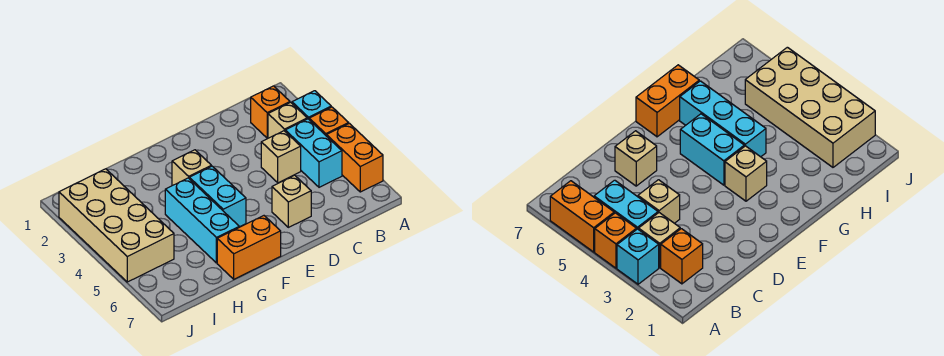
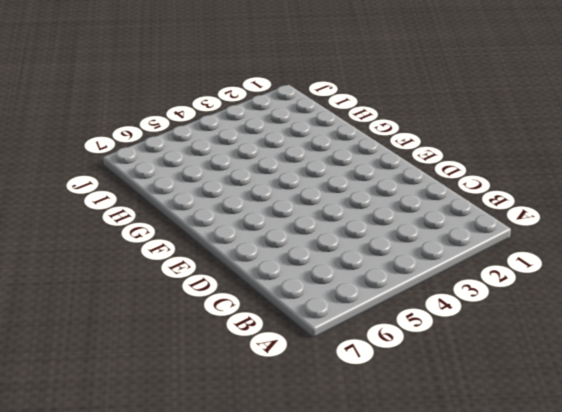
none -> cyan 1x1 brick [292,91,331,119]
none -> orange 1x1 brick [309,107,349,136]
none -> orange 1x2 brick [327,123,383,192]

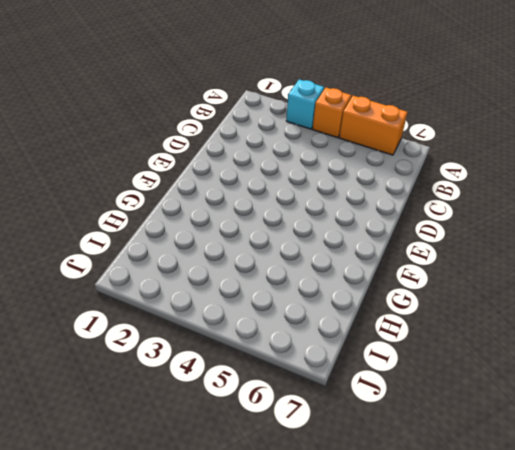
none -> orange 1x1 brick [251,86,290,138]
none -> tan 1x1 brick [268,102,307,138]
none -> cyan 1x2 brick [285,119,342,187]

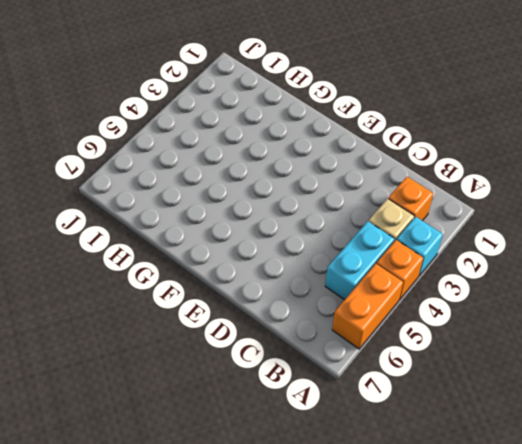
none -> tan 1x1 brick [261,131,301,183]
none -> tan 1x1 brick [272,175,311,227]
none -> tan 1x1 brick [172,150,211,186]

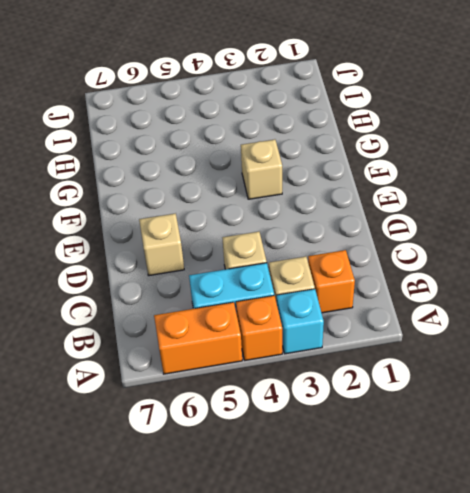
none -> cyan 1x2 brick [189,166,246,227]
none -> orange 1x2 brick [217,216,281,279]
none -> cyan 1x3 brick [165,178,239,263]

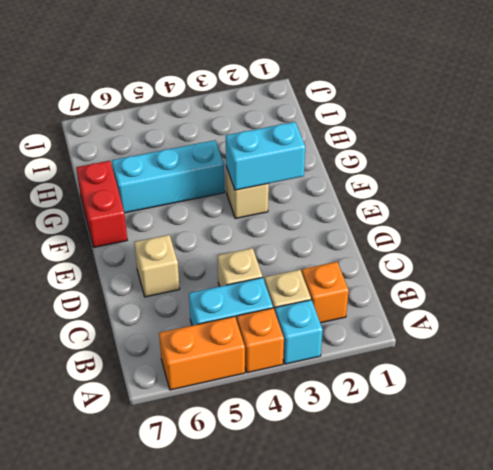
cyan 1x2 brick [226,122,305,190] -> cyan 1x2 brick moved to [189,166,246,227]
red 1x2 brick [76,161,127,247] -> orange 1x2 brick [217,216,281,279]
none -> tan 2x4 brick [59,169,174,282]

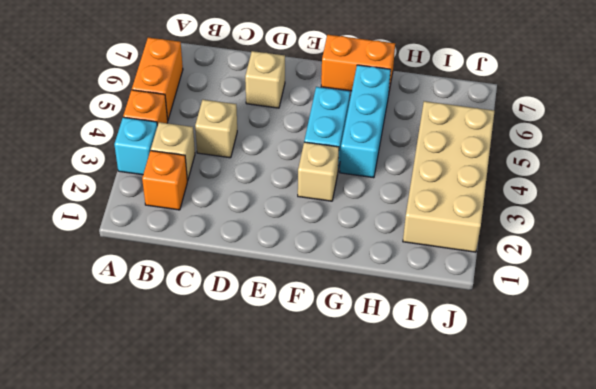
none -> cyan 1x2 brick [285,119,342,187]

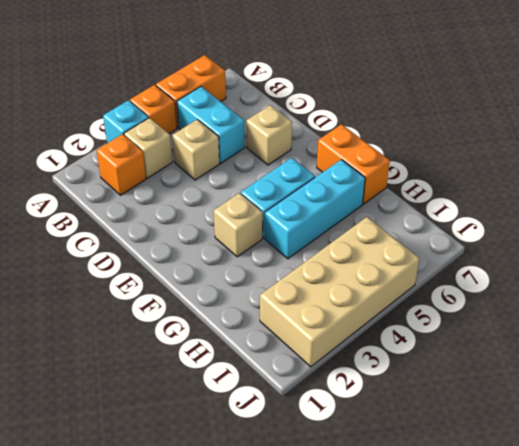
cyan 1x2 brick [177,86,245,163] -> cyan 1x2 brick turned to [285,119,342,187]

